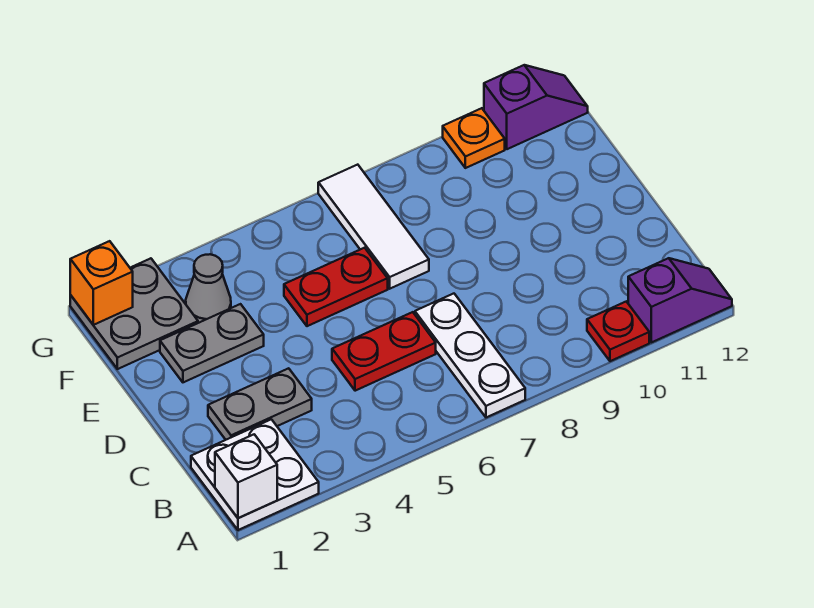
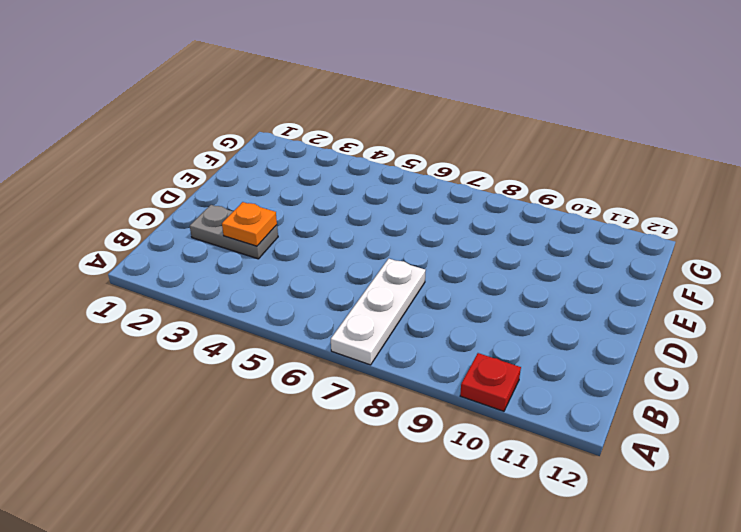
orange 1x1 plate [222,202,277,246] -> orange 1x1 plate moved to [443,108,505,168]
none -> white 2x2 plate [191,419,319,530]
none -> purple 1x2 slope [628,258,732,342]
none -> red 1x2 plate [332,312,436,391]

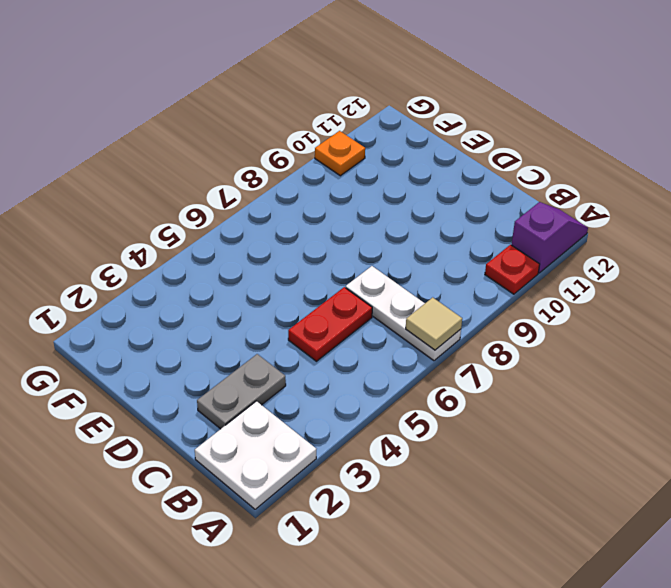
tan 1x1 tile [406,297,462,350] -> none
none -> grey 1x2 plate [160,304,264,382]
none -> red 1x2 plate [284,248,388,326]
none -> white 1x3 tile [318,165,429,289]

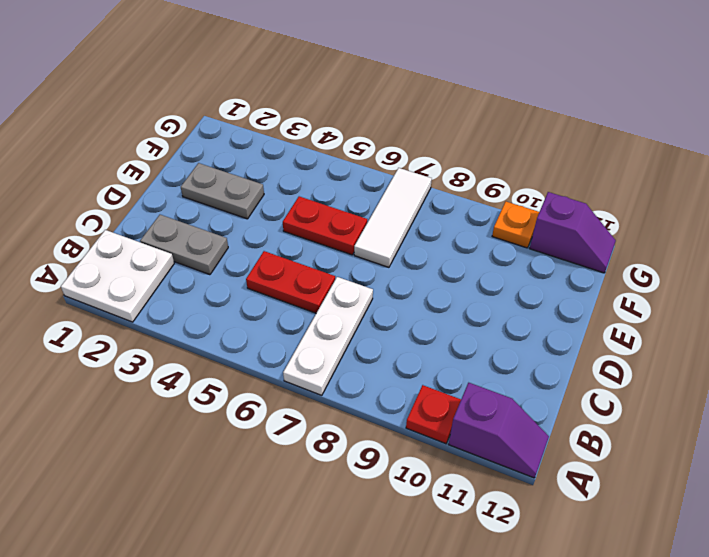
none -> grey 2x2 plate [70,258,198,369]
none -> grey 1x1 cone [186,254,231,323]
none -> white 1x1 brick [215,434,277,518]

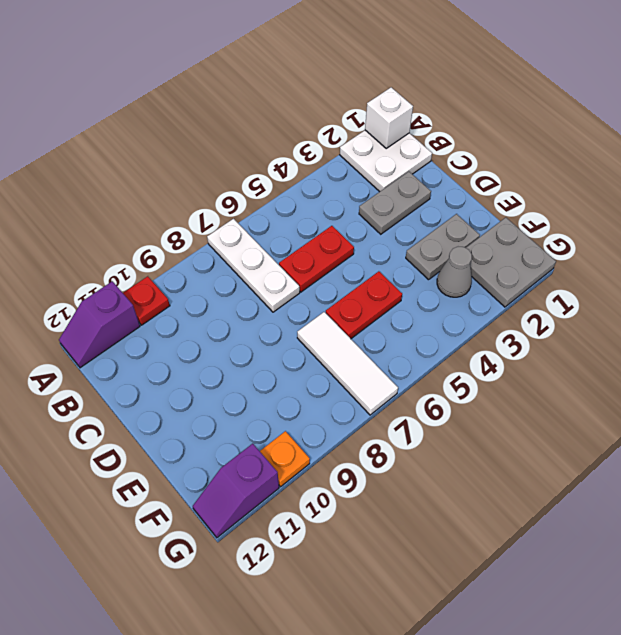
none -> orange 1x1 brick [70,241,133,325]

